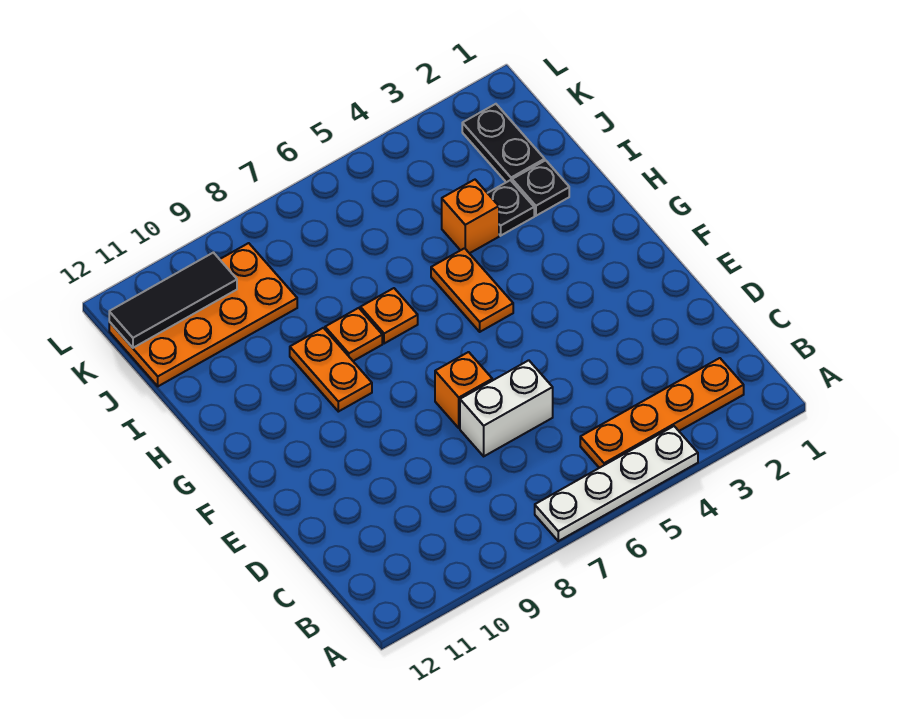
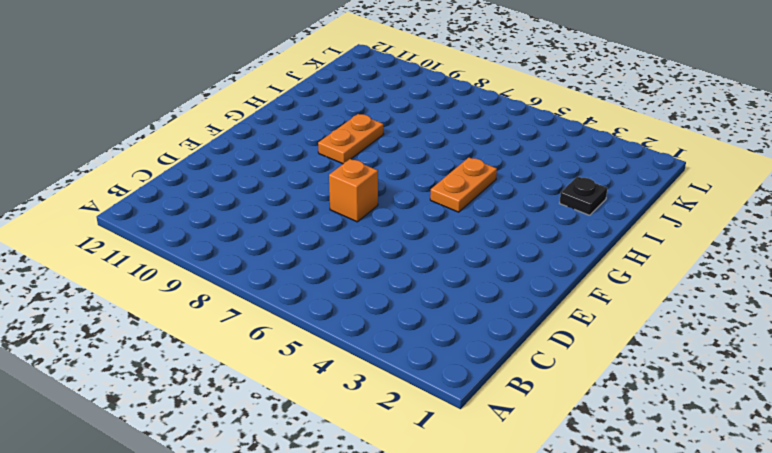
none -> white 1x4 plate [535,426,698,541]
none -> orange 1x4 plate [580,358,744,468]
none -> white 1x2 brick [460,360,553,456]

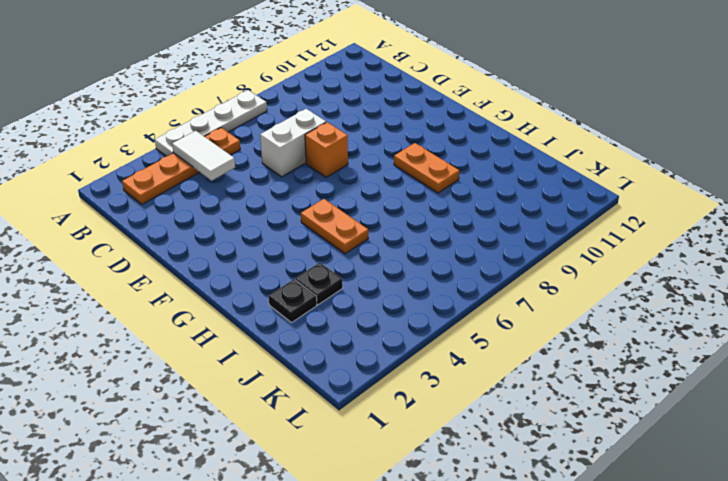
white 1x2 tile [172,131,235,181] -> none
none -> orange 1x1 plate [360,288,418,344]
none -> orange 1x1 plate [325,308,382,361]
none -> orange 1x1 brick [442,180,499,253]

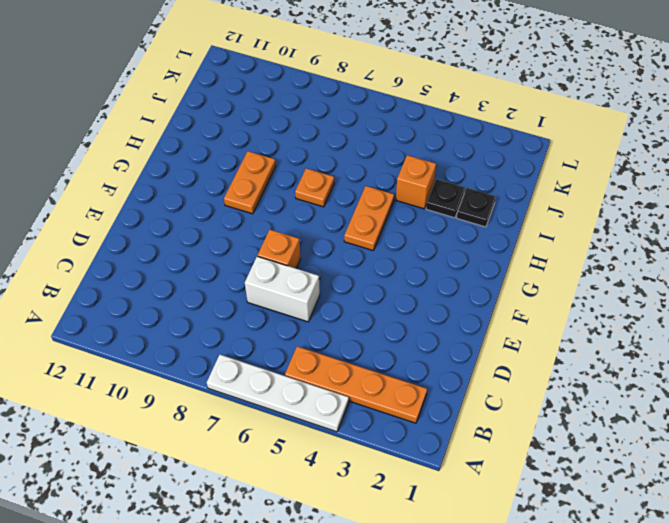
none -> orange 1x1 plate [325,308,382,361]
none -> black 1x2 plate [462,104,545,182]
none -> orange 2x4 plate [109,243,297,386]

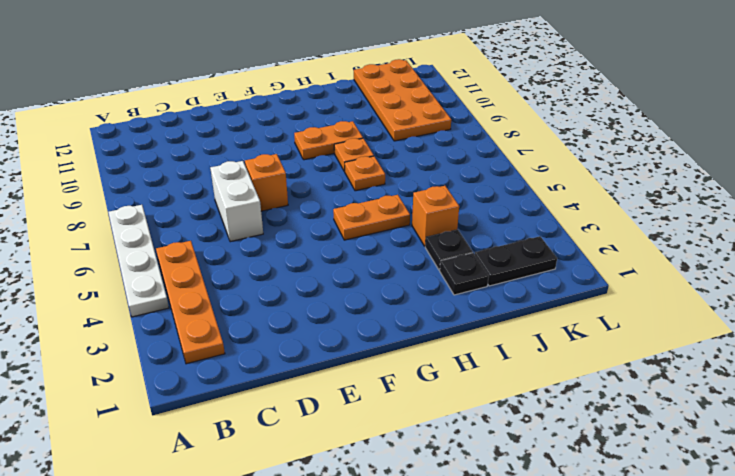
none -> black 1x3 tile [109,253,237,348]

